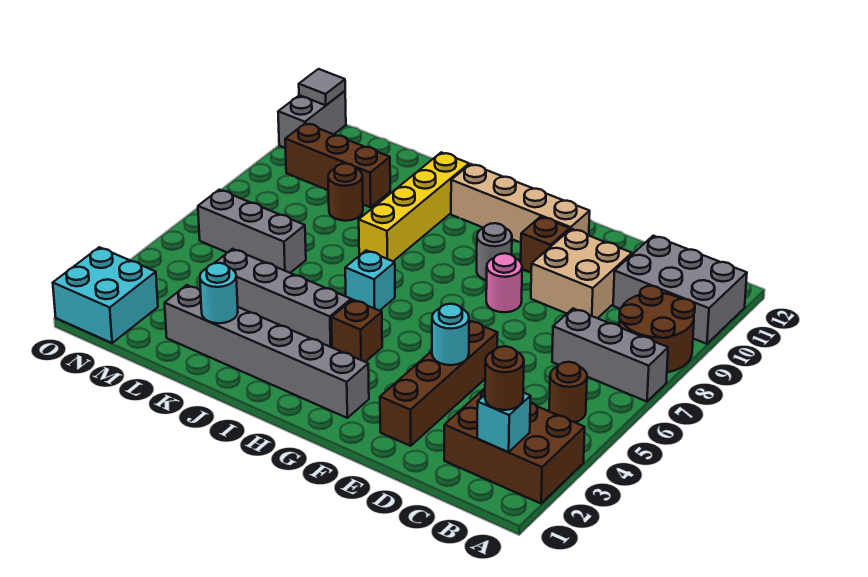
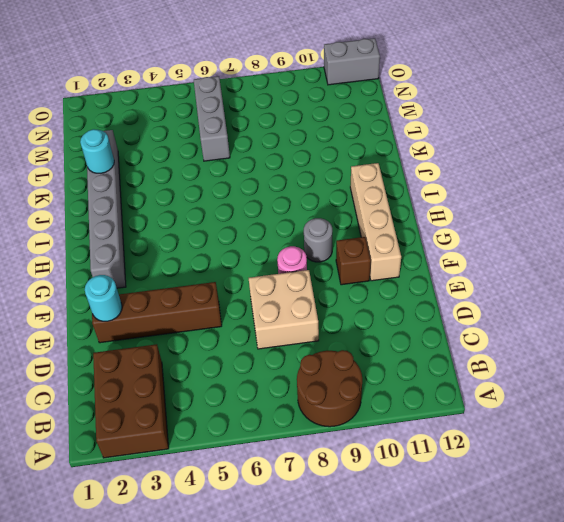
tan 2x2 brick [249,270,319,349] -> tan 2x2 brick moved to [531,229,632,318]
cyan 1x1 round brick [85,275,122,321] -> cyan 1x1 round brick moved to [432,304,469,365]
none -> grey 1x3 brick [552,309,668,402]
none -> grey 2x3 brick [613,236,747,344]
none -> brown 1x1 round brick [549,362,587,422]

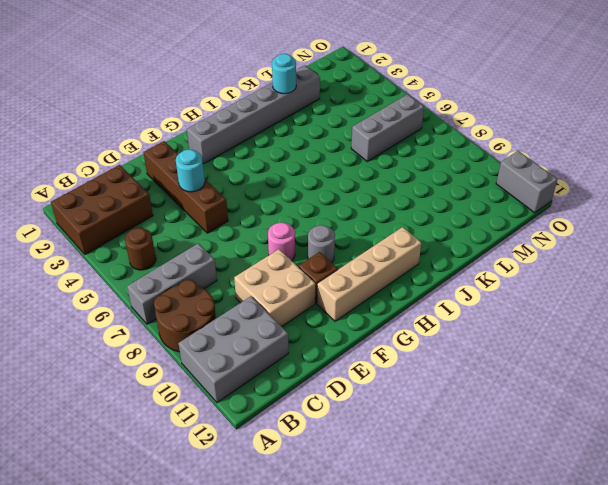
none -> brown 1x1 brick [331,299,382,362]
none -> grey 1x4 brick [215,249,351,347]
none -> cyan 1x1 brick [345,250,395,311]

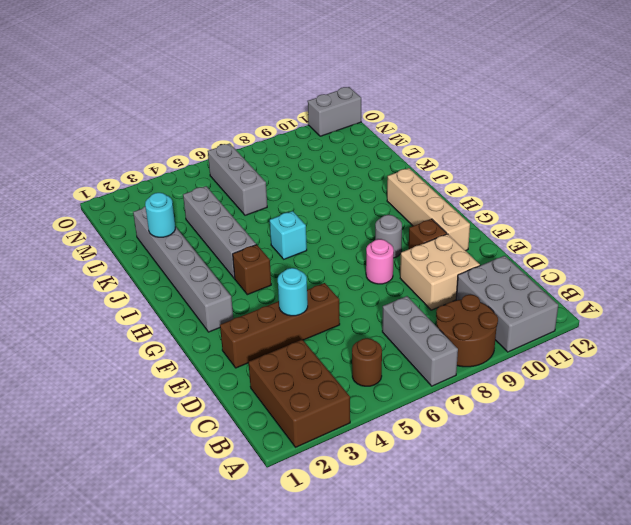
none -> yellow 1x4 brick [359,152,469,261]
none -> brown 1x1 round brick [328,164,363,221]
none -> brown 1x3 brick [285,123,390,207]

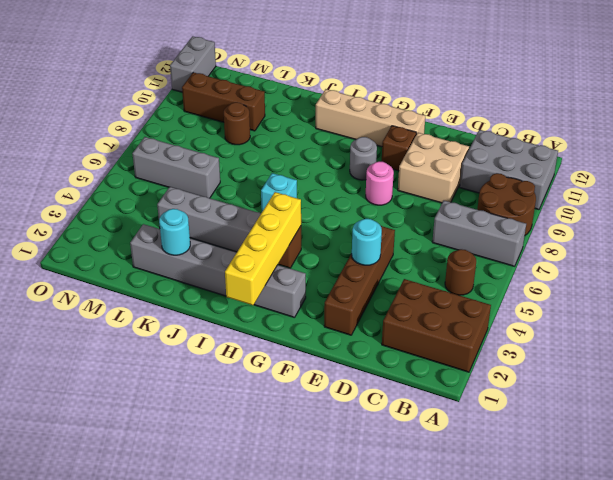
yellow 1x4 brick [225,192,301,305] -> yellow 1x4 brick moved to [359,152,469,261]
none -> cyan 2x2 brick [53,247,158,343]
none -> cyan 1x1 brick [477,393,531,452]
none -> grey 1x1 tile [299,69,345,105]

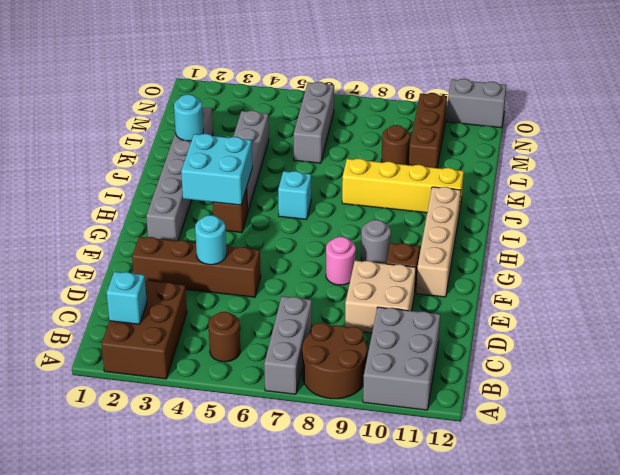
cyan 2x2 brick [181,134,252,205] -> cyan 2x2 brick moved to [53,247,158,343]
none -> grey 1x1 tile [299,69,345,105]
none -> brown 1x1 round brick [485,346,524,410]

